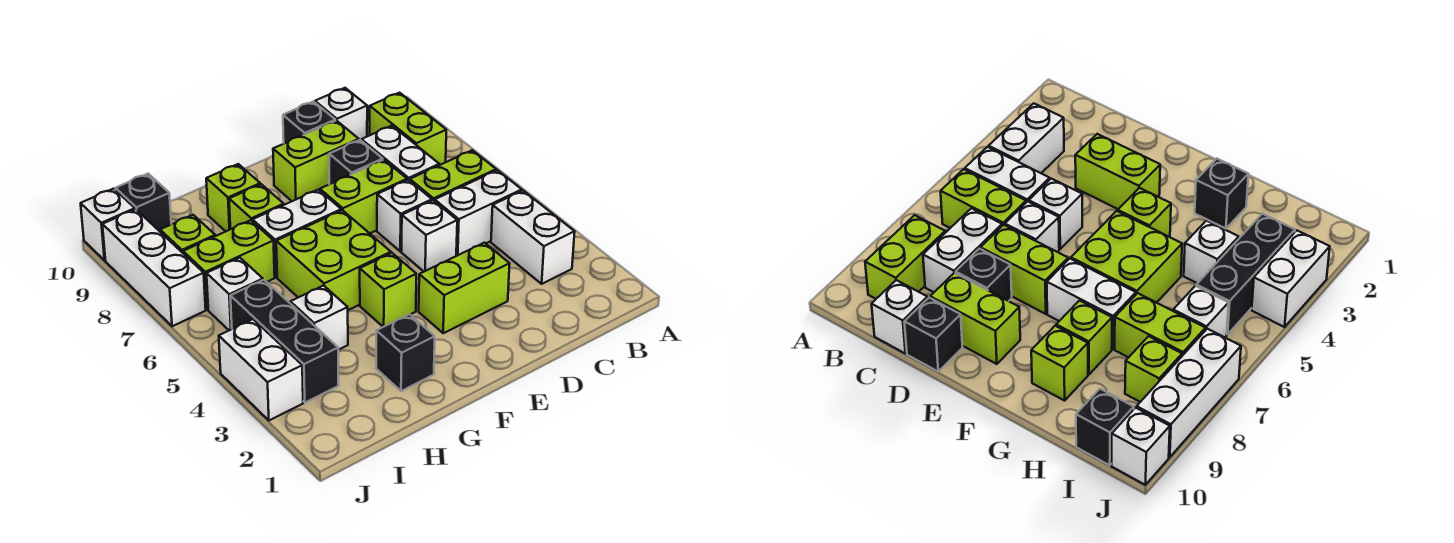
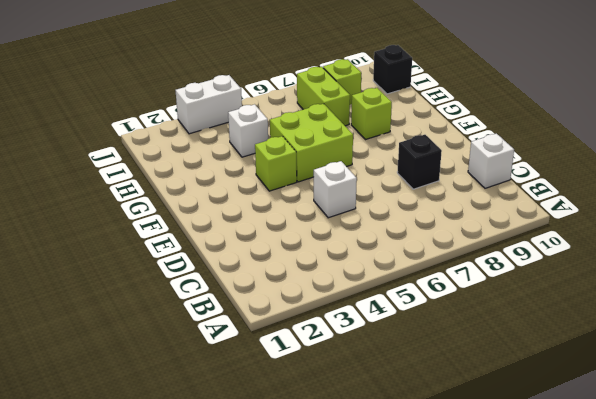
none -> white 1x2 brick [491,191,575,284]
none -> white 1x2 brick [435,170,522,256]
none -> lime 1x2 brick [410,150,496,201]

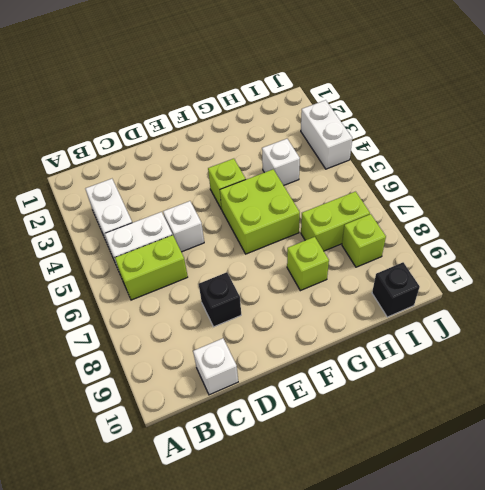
none -> lime 1x2 brick [369,93,446,165]
none -> white 1x2 brick [362,126,439,181]
none -> lime 1x2 brick [419,243,510,333]

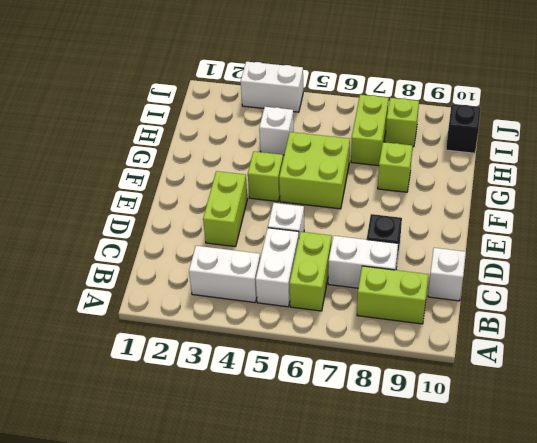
none -> white 1x1 brick [377,180,432,251]
none -> lime 1x2 brick [320,160,407,233]
none -> lime 1x2 brick [273,121,359,201]

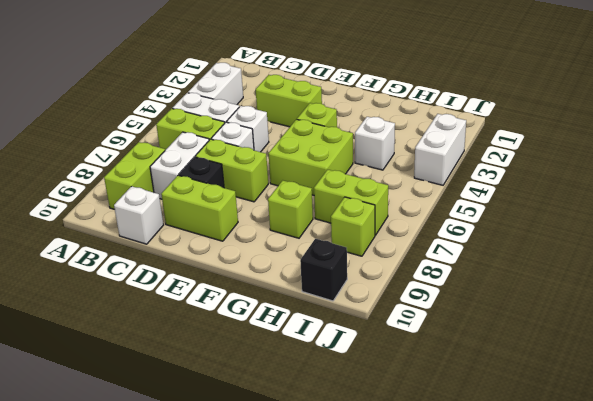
none -> black 1x1 brick [283,102,335,143]
none -> white 1x2 brick [253,190,341,277]
none -> black 1x1 brick [376,314,435,391]

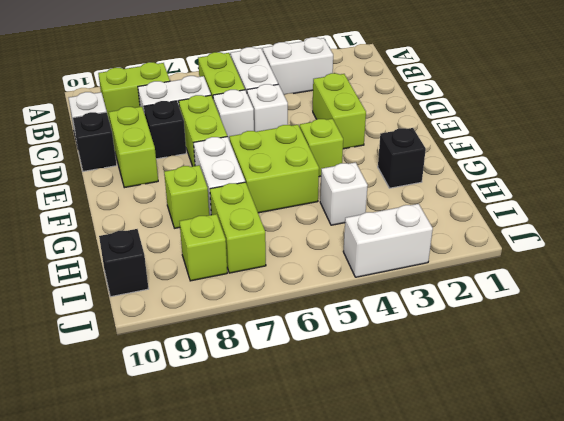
none -> lime 1x1 brick [206,164,260,231]
none -> black 1x3 brick [230,280,339,402]
none -> white 1x1 brick [207,258,263,330]

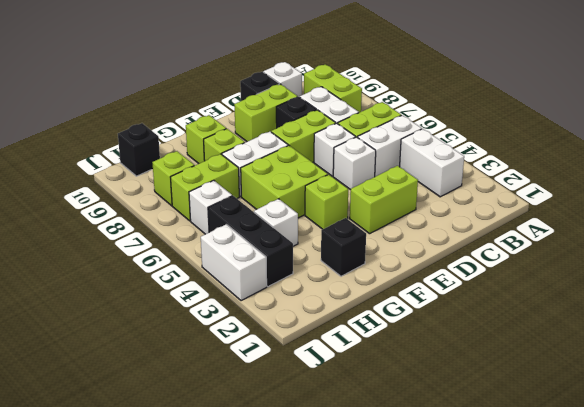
none -> white 1x3 brick [102,209,206,326]
none -> white 1x1 brick [81,189,135,260]

